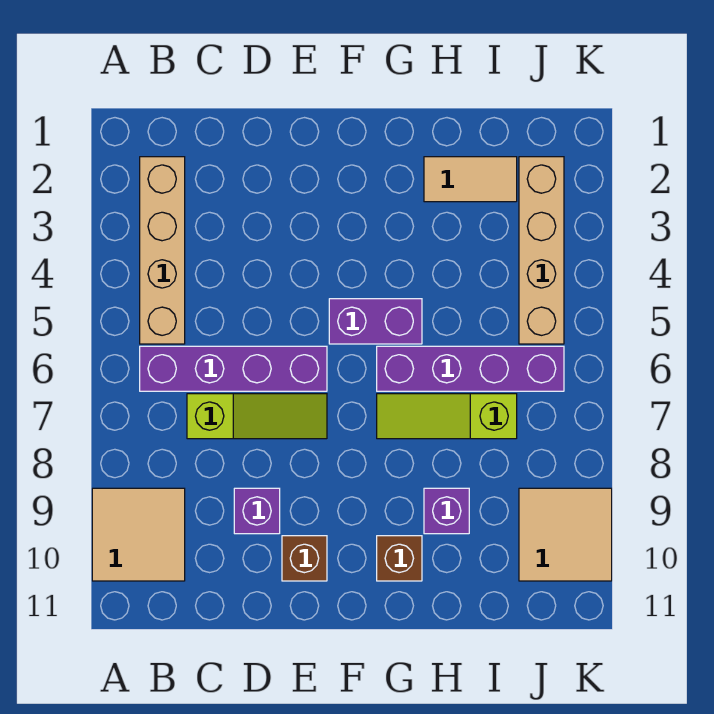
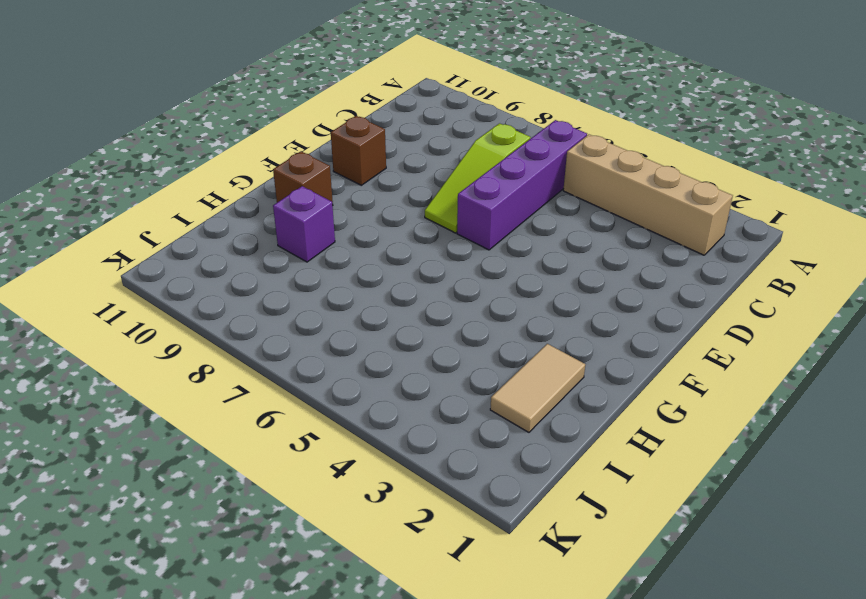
none -> tan 2x2 tile [92,488,185,581]
none -> purple 1x1 brick [234,488,280,534]
none -> purple 1x2 brick [329,299,422,344]

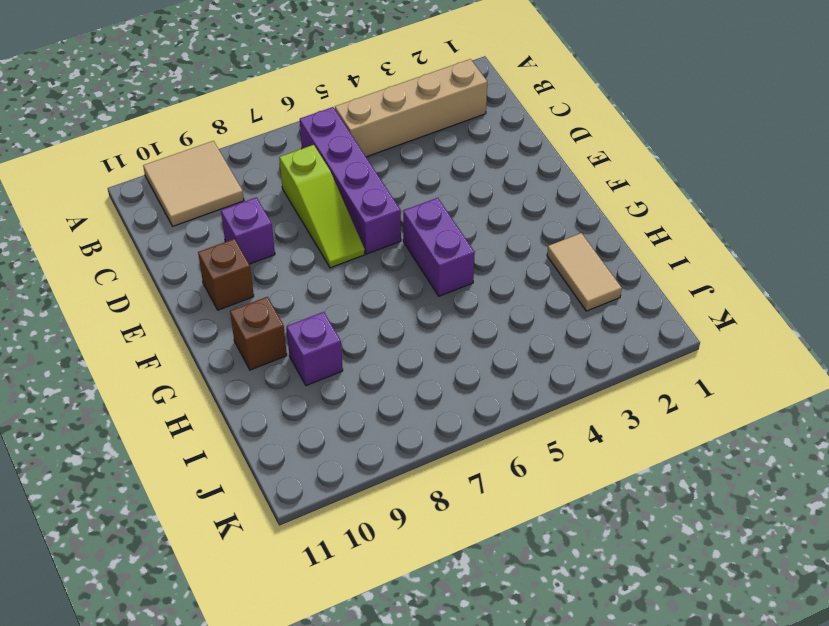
none -> purple 1x4 brick [377,346,564,391]
none -> lime 1x3 slope [377,394,517,439]
none -> tan 1x4 brick [519,157,564,344]

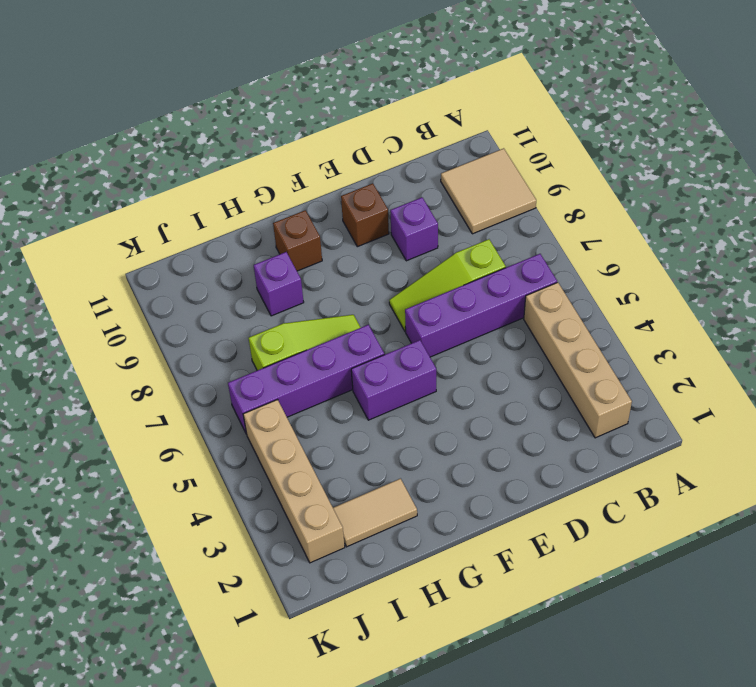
none -> tan 2x2 tile [519,488,612,581]

